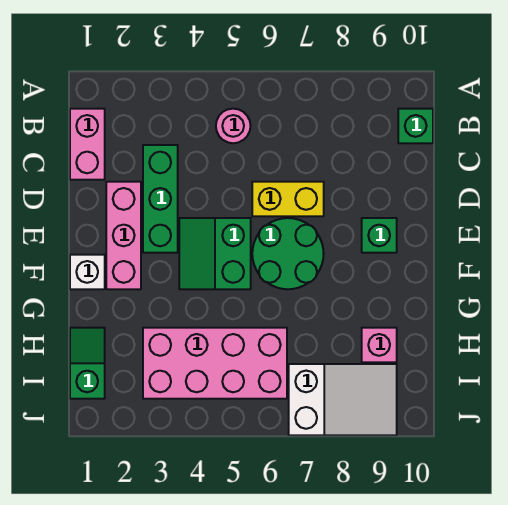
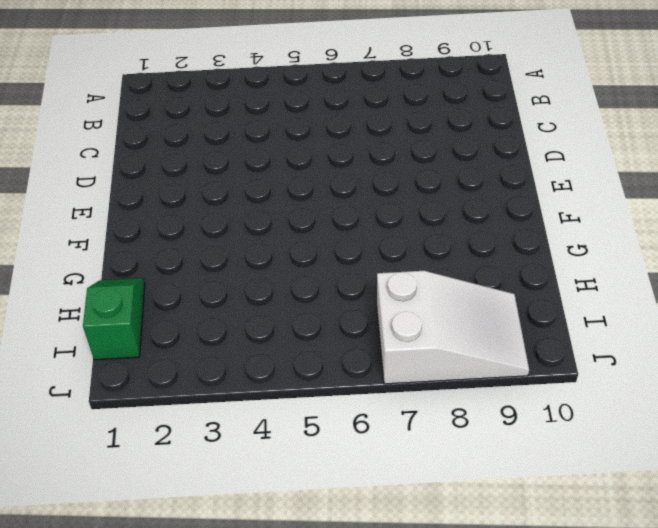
none -> pink 1x2 brick [70,109,105,180]
none -> pink 1x1 round brick [216,109,251,143]
none -> green 1x1 brick [398,109,433,143]

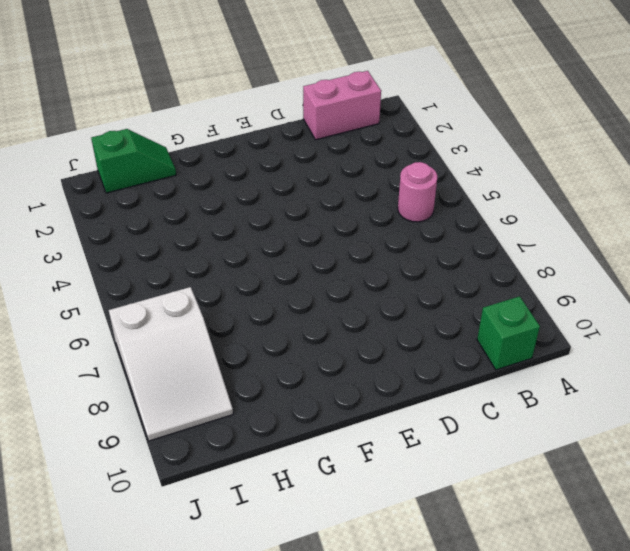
none -> green 1x3 brick [143,145,178,253]
none -> pink 1x3 brick [106,182,141,289]
none -> yellow 1x2 brick [252,182,324,216]

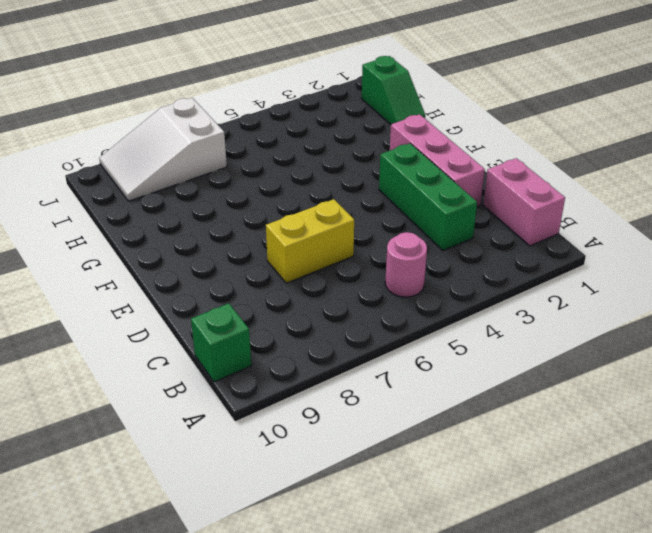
none -> green 2x2 slope [179,218,251,289]
none -> green 2x2 round brick [252,218,324,289]
none -> green 1x1 brick [362,218,397,253]

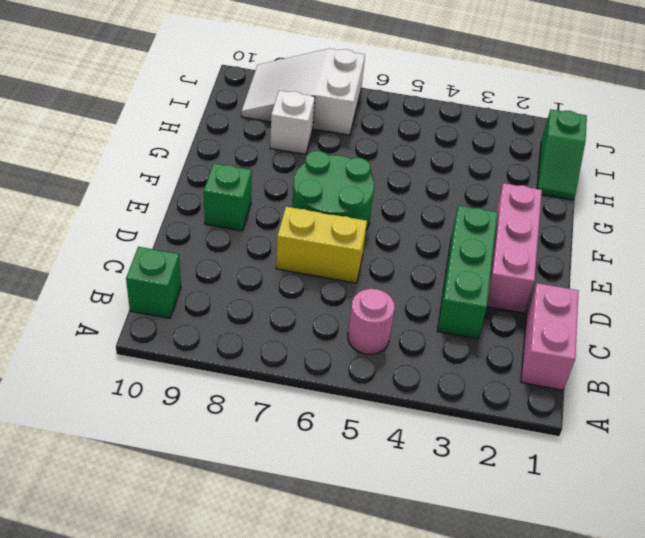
white 1x1 brick [270,90,315,154] -> white 1x1 brick moved to [70,255,105,289]
none -> green 2x2 slope [179,218,251,289]
none -> pink 2x4 brick [143,328,287,399]
none -> pink 1x1 brick [362,328,397,362]

